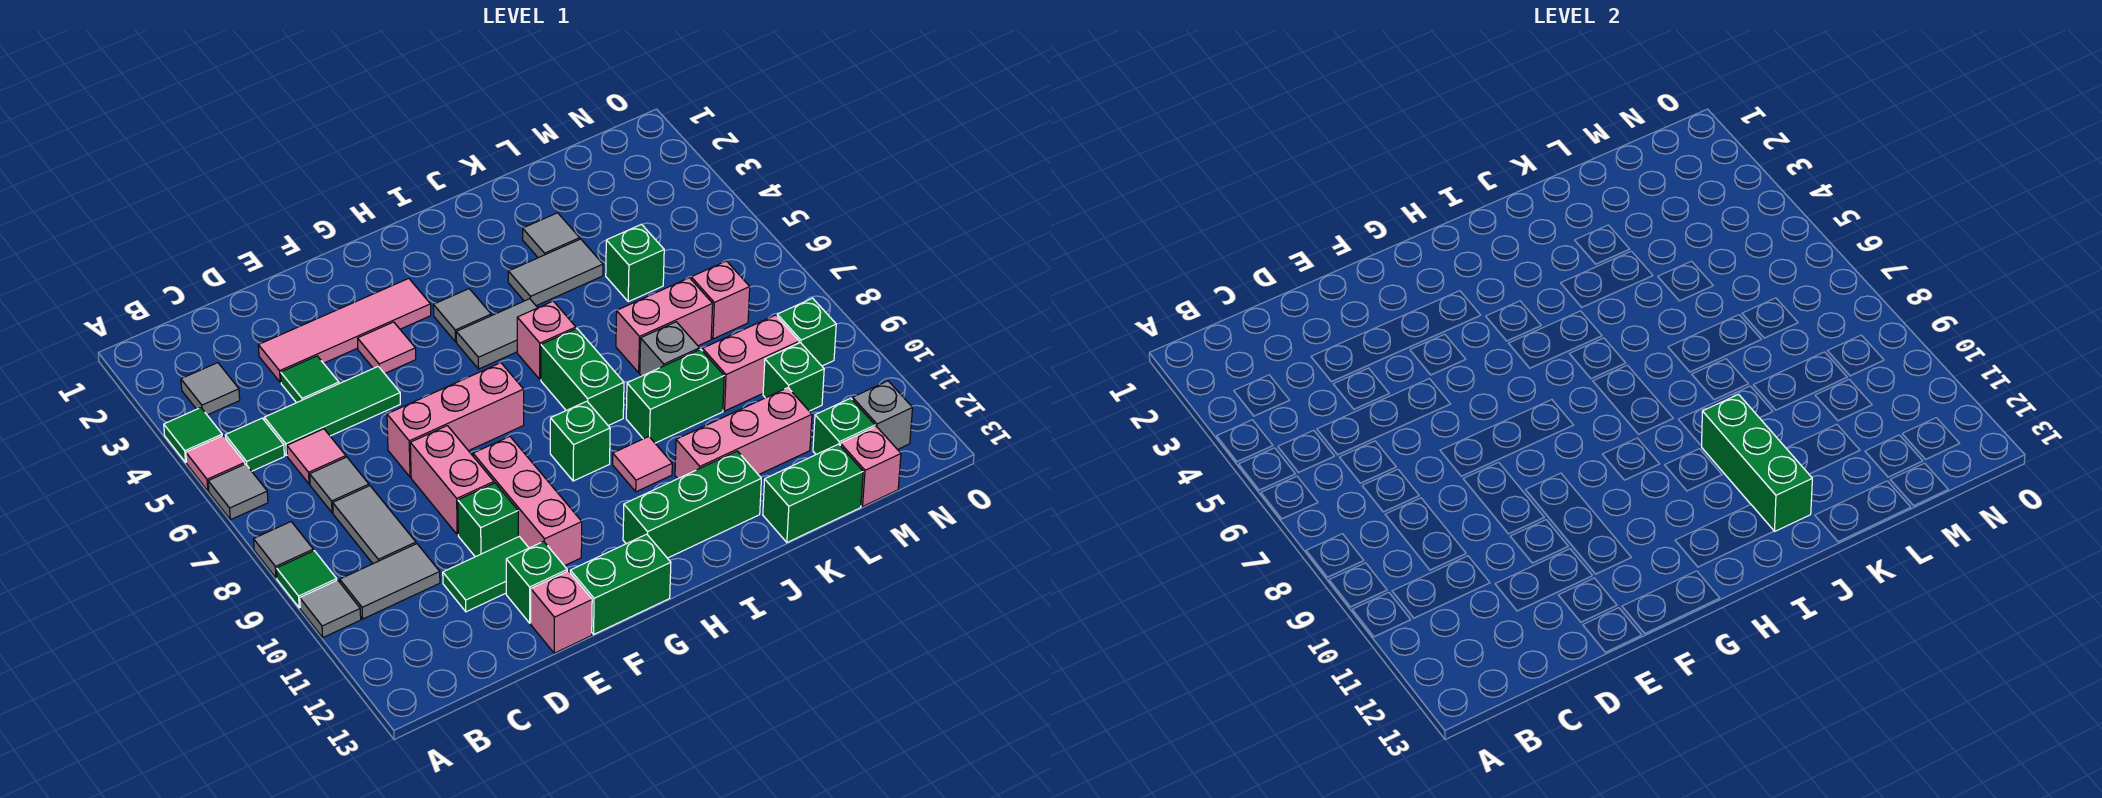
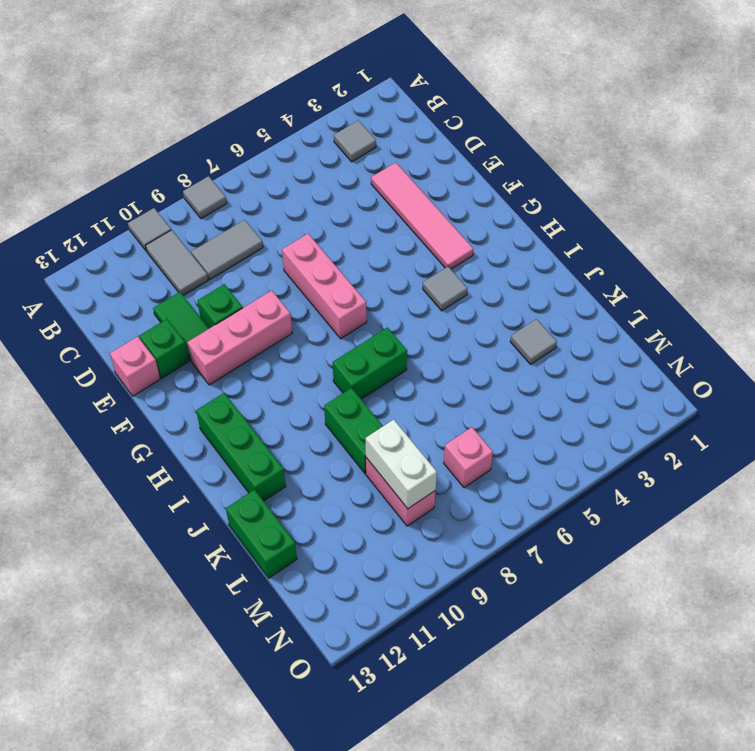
white 1x2 brick [366,420,437,509] -> none
none -> green 1x1 tile [164,408,222,462]
none -> pink 1x1 tile [186,436,245,491]
none -> grey 1x1 tile [208,464,268,520]
none -> green 1x1 tile [277,551,337,608]

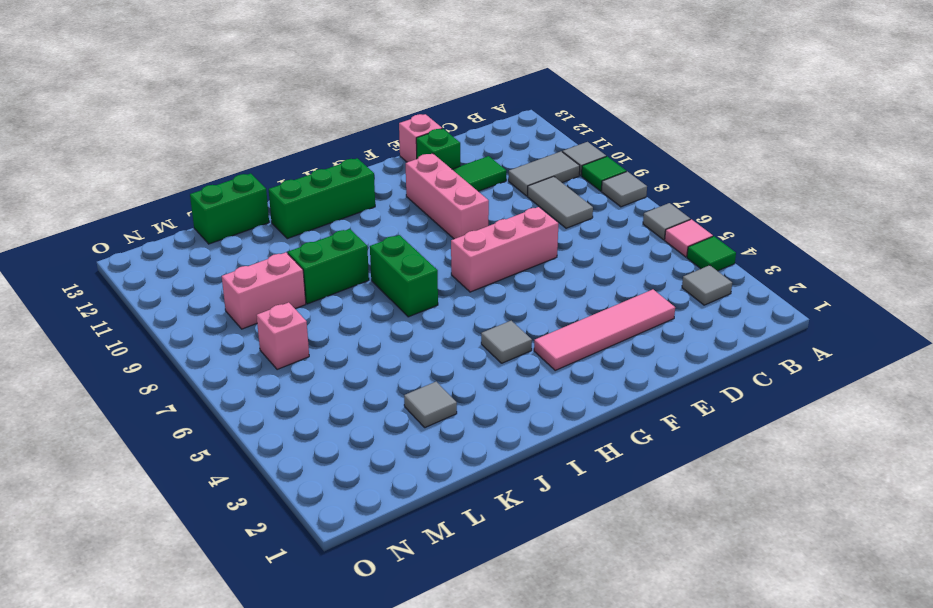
none -> green 1x1 tile [225,418,284,471]
none -> green 1x3 tile [264,366,400,456]
none -> pink 1x1 tile [287,429,346,484]
none -> grey 1x1 tile [310,457,369,513]

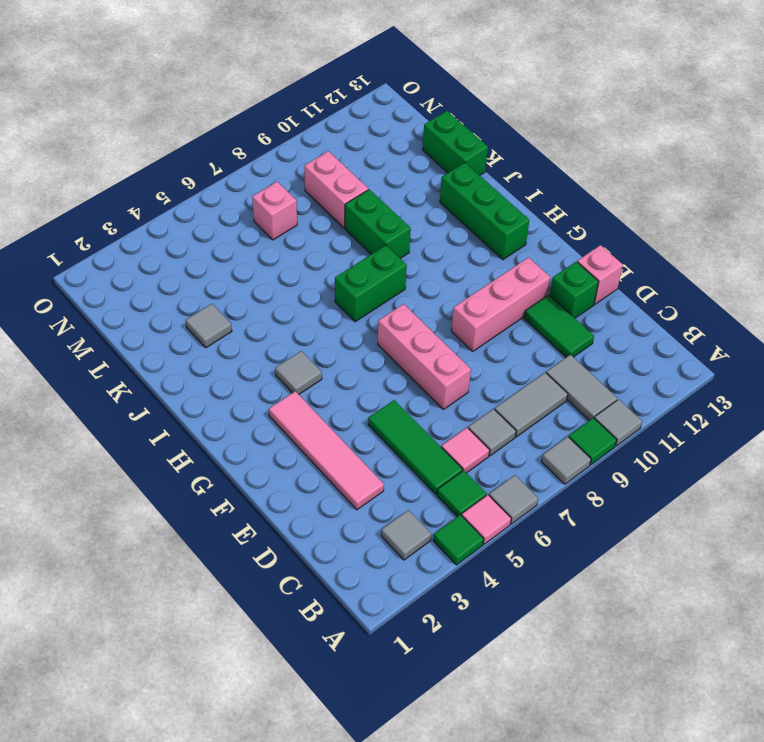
none -> green 1x1 tile [281,356,339,403]
none -> pink 1x2 brick [410,426,494,535]
none -> green 1x1 brick [458,483,518,557]
none -> pink 1x1 tile [358,322,416,374]

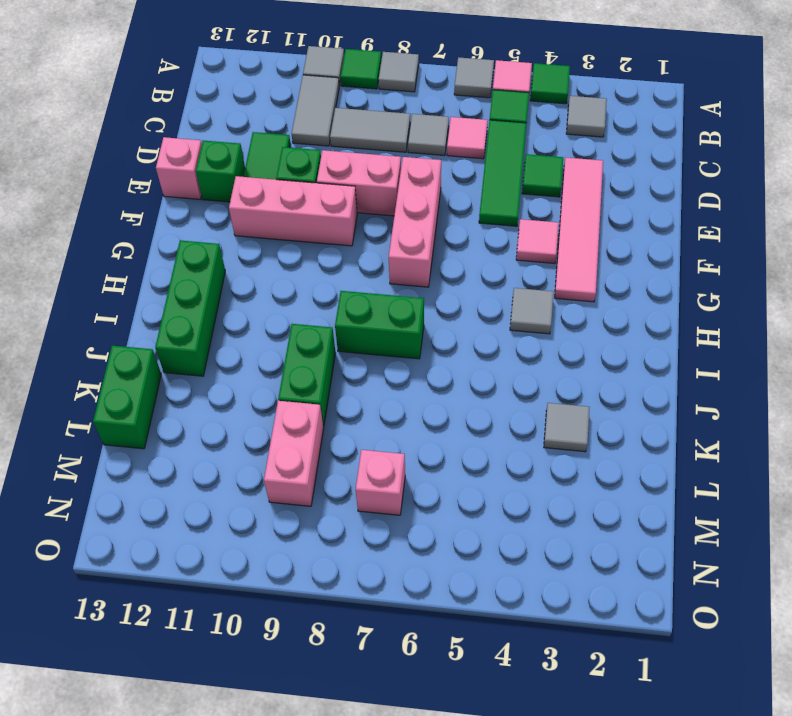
none -> green 1x2 brick [570,534,671,634]
none -> grey 1x2 tile [456,299,538,369]
none -> green 1x1 brick [550,401,610,481]
none -> pink 1x1 brick [517,301,576,379]

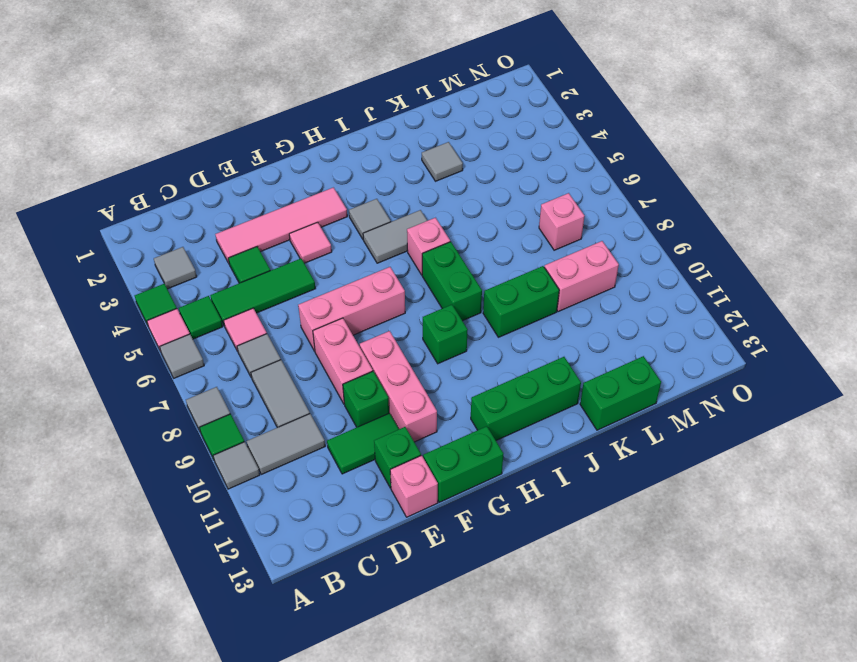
none -> pink 1x1 tile [613,437,672,492]
none -> grey 1x2 tile [508,239,603,306]
none -> pink 1x3 brick [675,388,812,479]
none -> pink 1x2 brick [616,278,713,373]

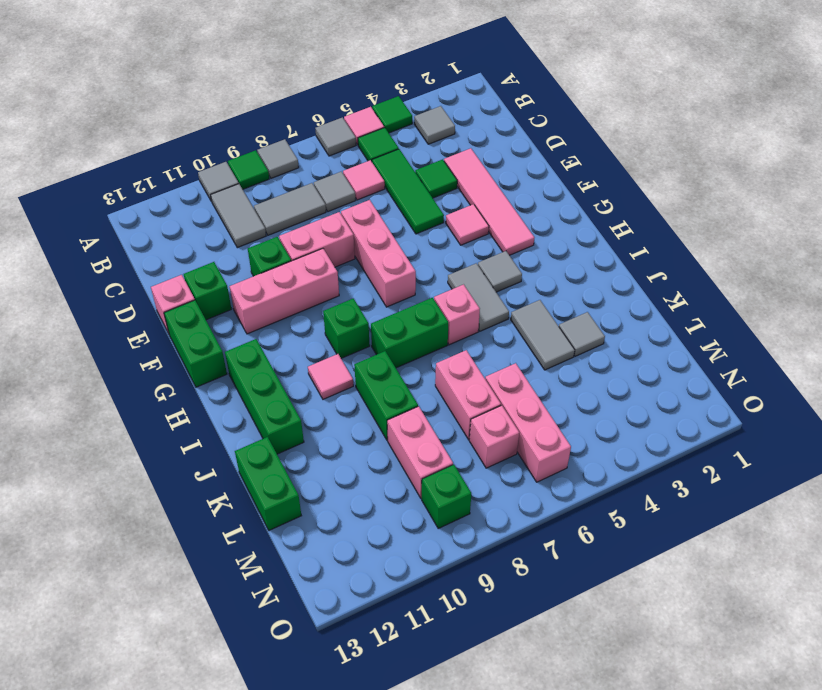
pink 1x3 brick [485,363,571,482] -> pink 1x3 brick moved to [675,388,812,479]
none -> green 1x2 tile [443,537,529,612]
none -> grey 1x1 brick [640,322,700,376]
none -> green 1x1 brick [606,224,664,302]
none -> green 1x1 brick [763,343,824,411]

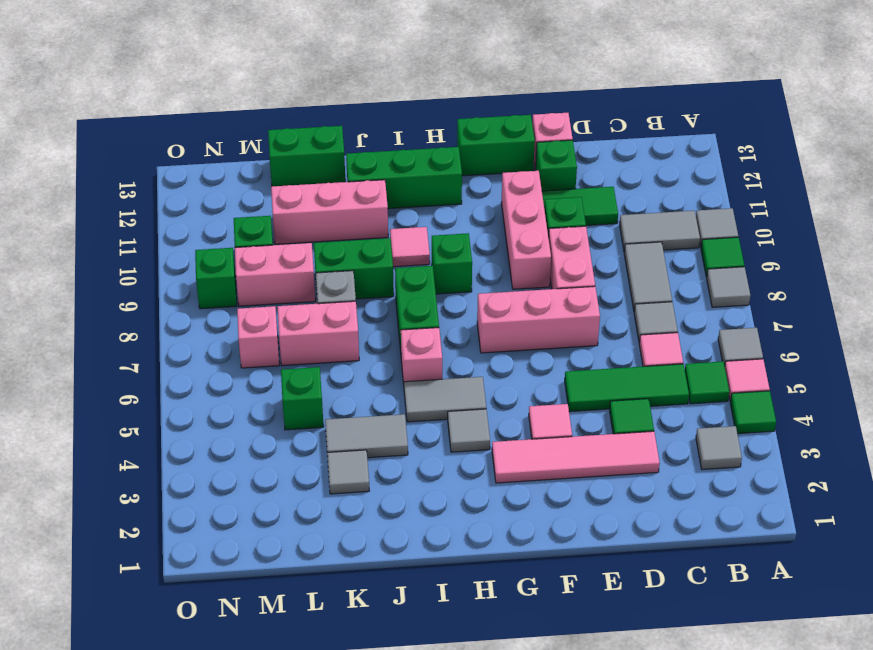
none -> green 1x1 brick [813,398,875,454]
none -> pink 1x1 brick [840,426,901,506]
none -> grey 1x1 brick [852,381,913,450]
none -> green 1x3 brick [1702,394,1812,531]

